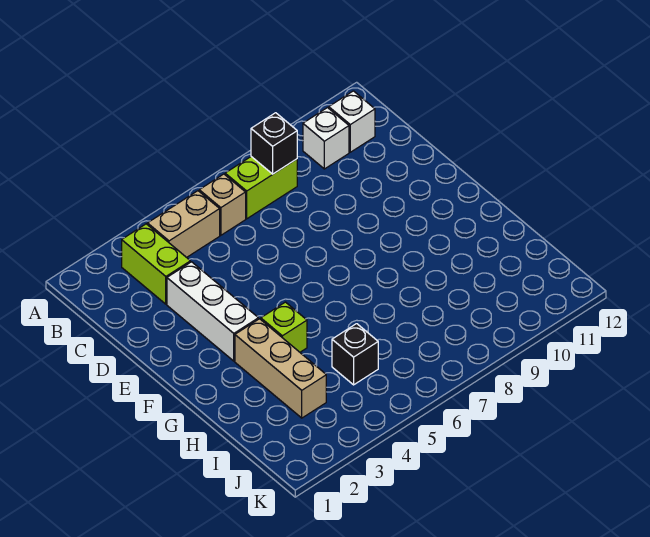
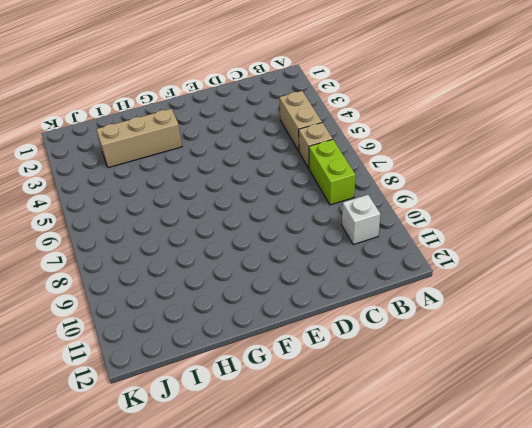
none -> lime 1x2 brick [122,224,190,304]
none -> white 1x1 brick [329,91,375,152]

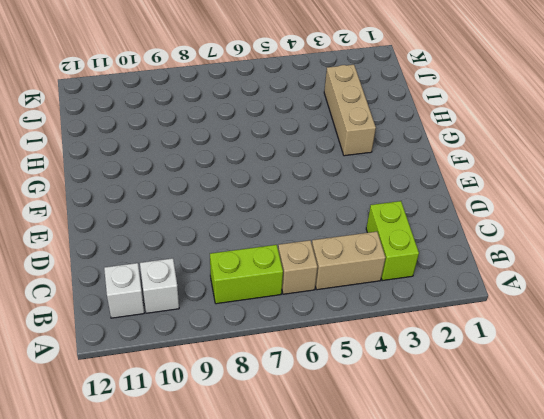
none -> white 1x3 brick [167,262,258,361]
none -> lime 1x1 brick [261,302,307,352]

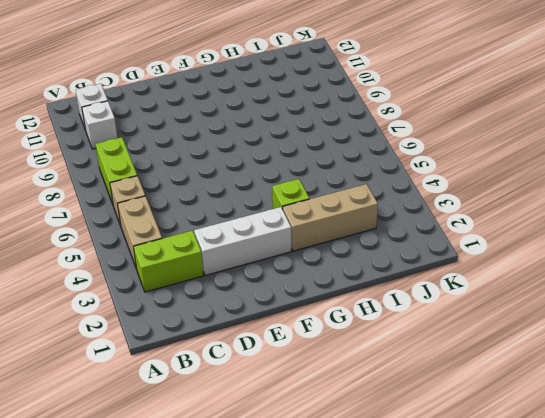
none -> black 1x1 brick [332,324,378,385]
none -> black 1x1 brick [251,113,297,174]

